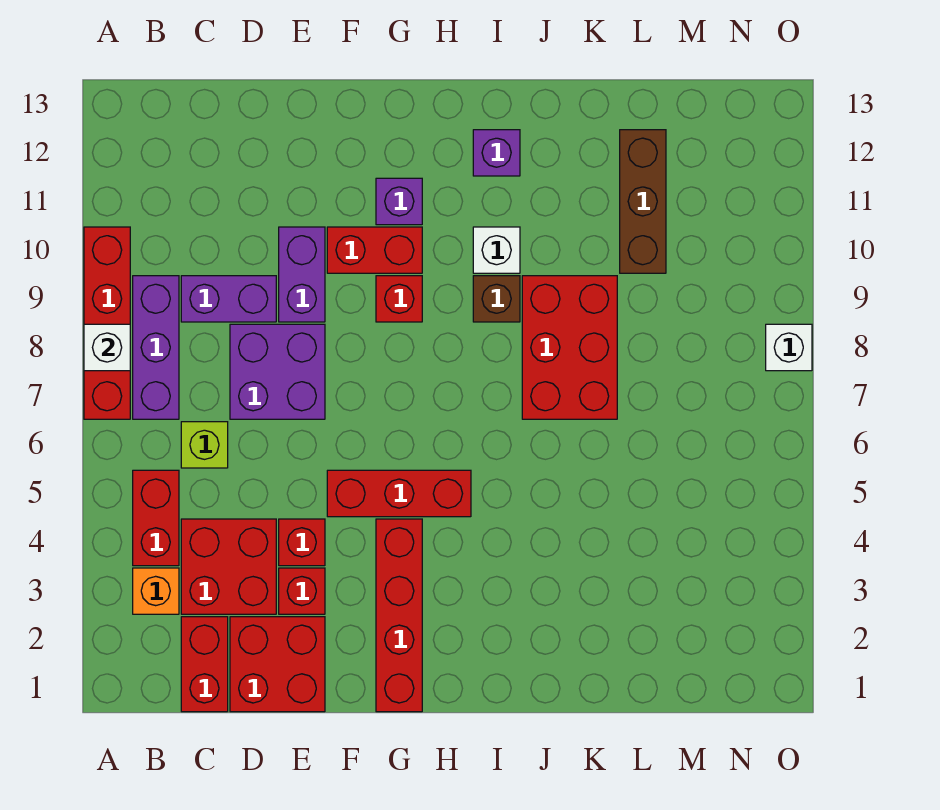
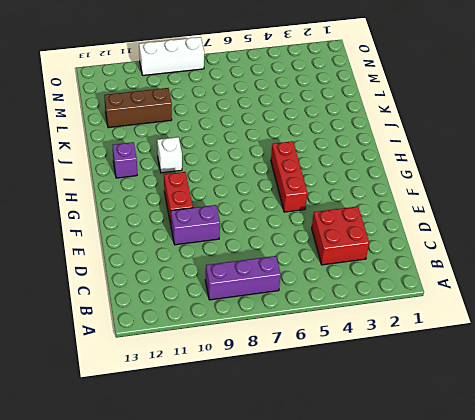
white 1x3 brick [139,37,204,75] -> white 1x1 brick [766,324,812,371]
none -> red 1x4 brick [84,227,130,419]
none -> orange 1x1 brick [133,568,179,614]
none -> red 1x2 brick [133,470,179,566]

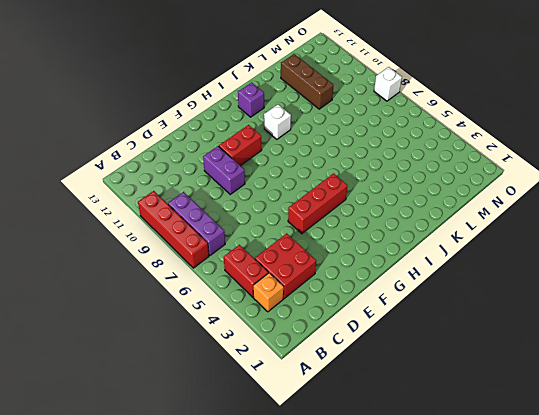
none -> red 1x2 brick [181,617,228,712]
none -> lime 1x1 brick [181,422,228,468]
none -> purple 1x2 brick [181,276,276,322]

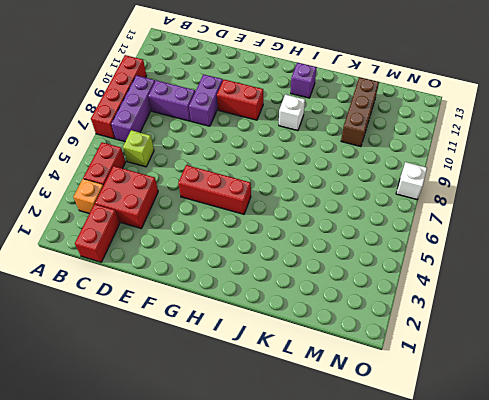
none -> red 2x2 brick [230,617,325,712]
none -> purple 2x2 brick [230,324,325,419]
none -> red 1x1 brick [279,568,325,614]

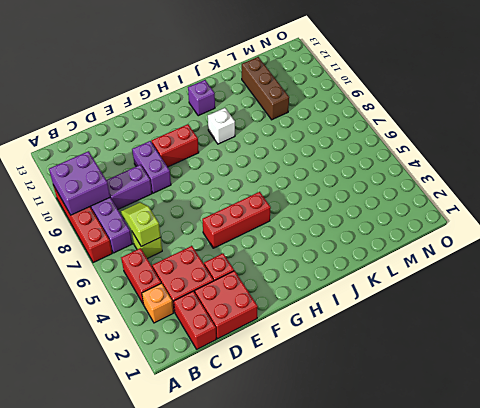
purple 2x2 brick [49,151,110,215] -> purple 2x2 brick moved to [230,324,325,419]
lime 1x2 slope [121,202,161,246] -> none
none -> red 1x1 brick [279,519,325,566]
none -> red 1x4 brick [376,519,422,712]
none -> red 1x1 brick [376,276,422,322]

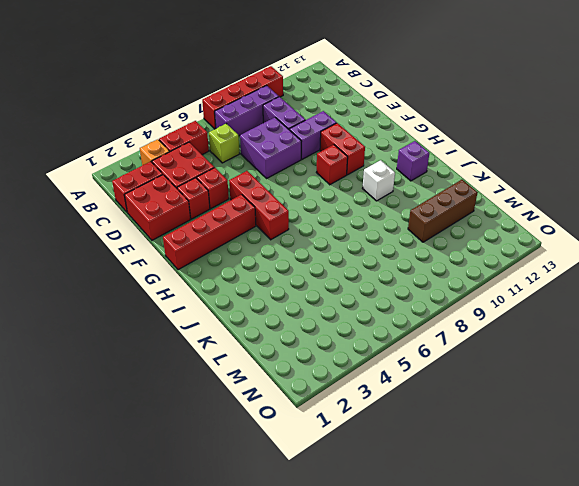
none -> purple 1x1 brick [376,178,422,225]
none -> brown 1x1 brick [473,276,520,322]
none -> red 2x3 brick [522,276,617,419]

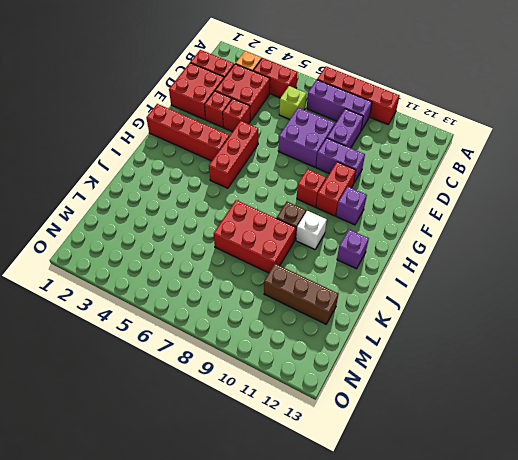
none -> white 1x1 brick [766,324,812,371]
none -> white 1x1 brick [84,324,130,371]

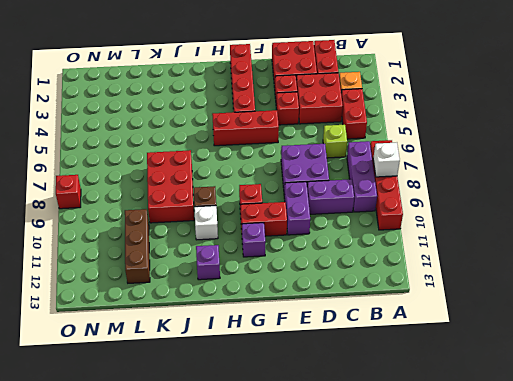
red 1x1 brick [56,175,81,209] -> white 1x1 brick [766,324,812,371]

